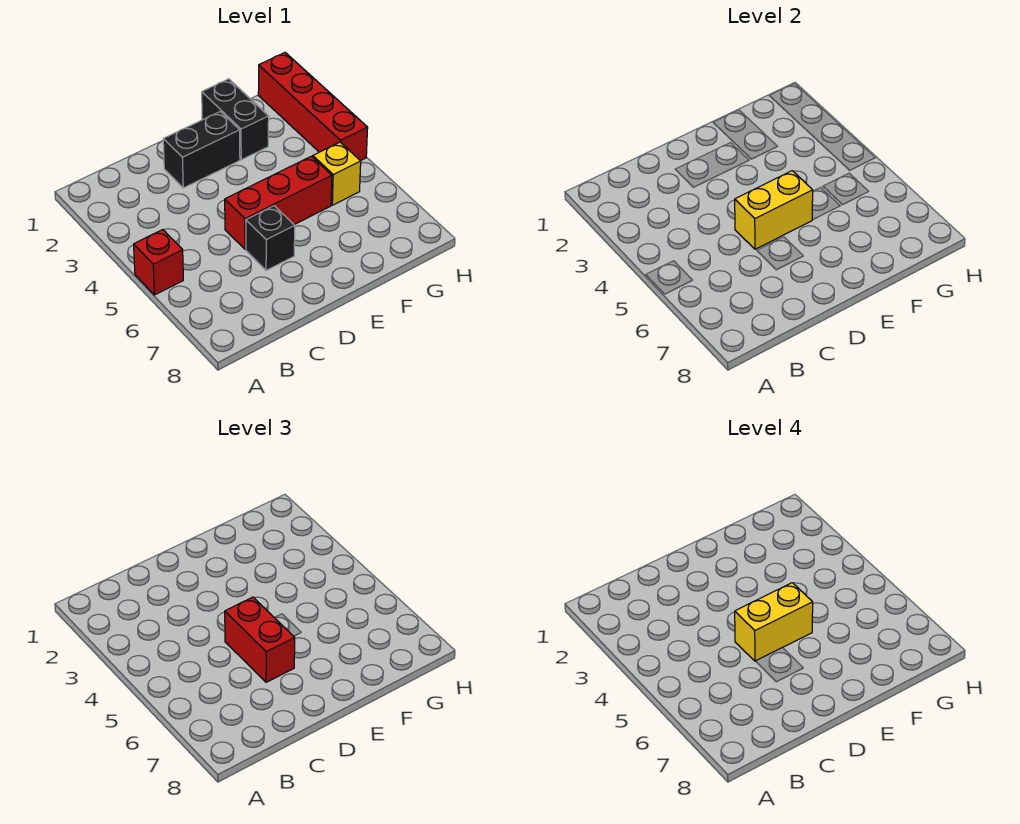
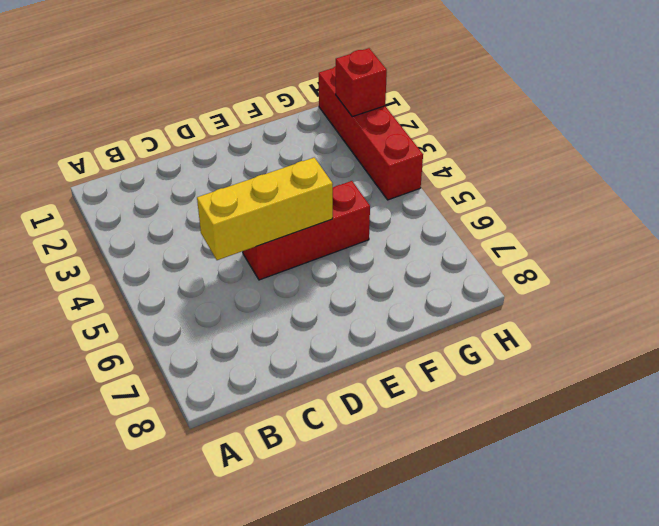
yellow 1x3 brick [197,158,333,260] -> yellow 1x2 brick [735,171,813,249]
red 1x1 brick [336,48,387,117] -> red 1x1 brick moved to [134,230,183,295]
none -> black 1x2 brick [163,112,240,188]
none -> black 1x1 brick [246,206,295,270]

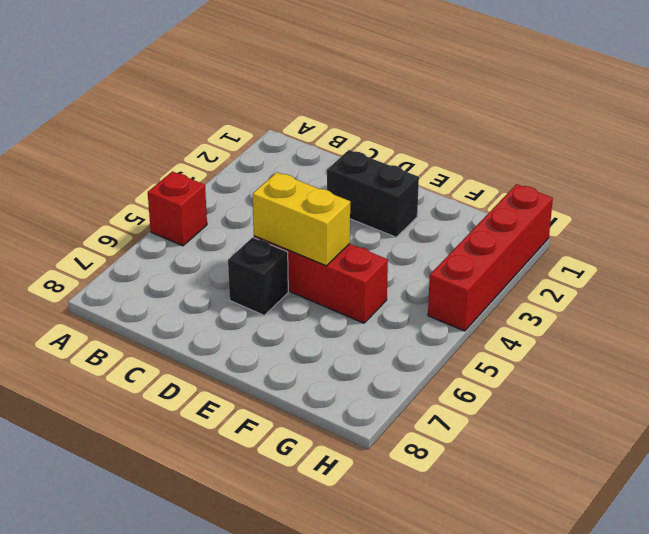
none -> black 1x2 brick [202,79,269,160]
none -> yellow 1x1 brick [313,142,361,205]

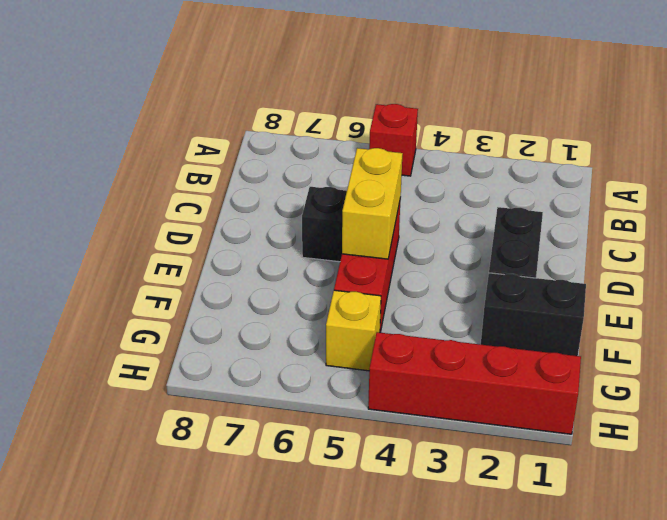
none -> red 1x2 brick [225,597,295,682]
none -> yellow 1x2 brick [735,583,813,661]

